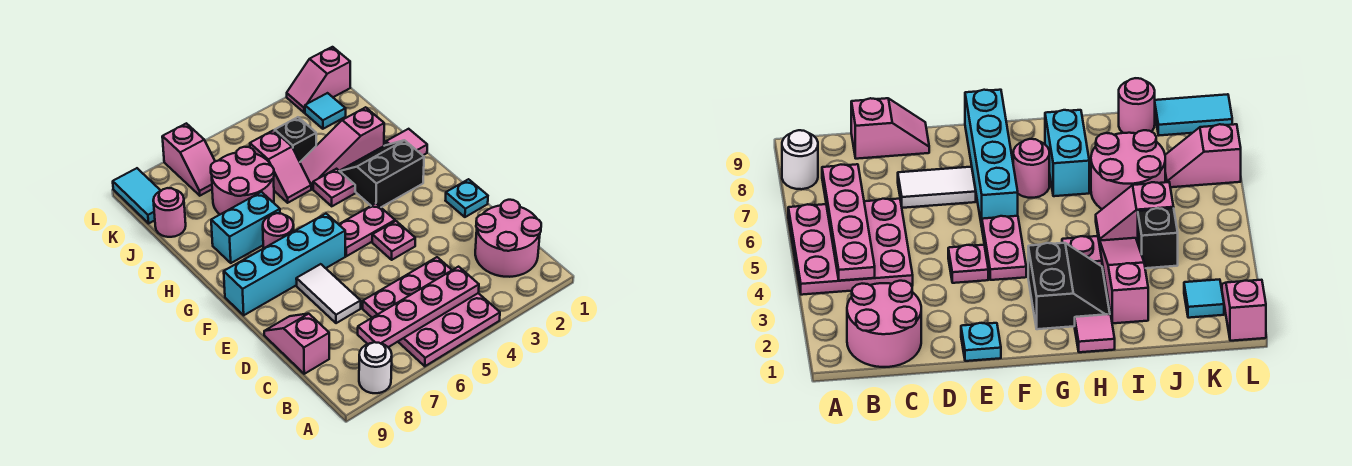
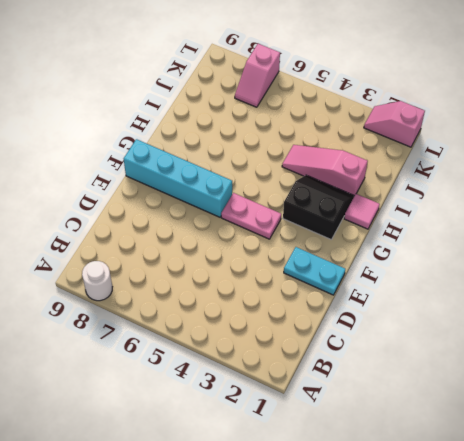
cyan 1x2 plate [284,247,345,295] -> cyan 1x1 plate [445,179,488,217]
none -> pink 3x3 plate [363,257,500,366]
none -> pink 2x2 round brick [475,200,541,277]
none -> pink 1x2 slope [264,314,329,374]

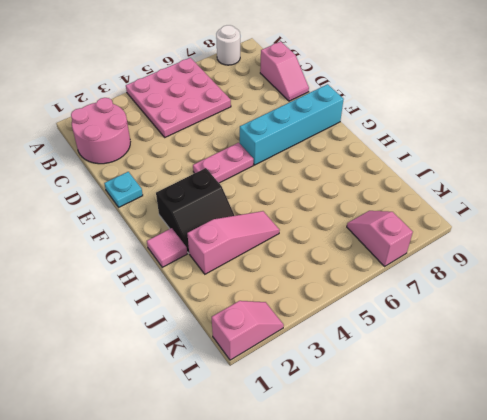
none -> white 1x2 tile [296,264,361,323]
none -> pink 1x1 plate [372,221,415,260]
none -> pink 1x1 round brick [263,213,294,248]

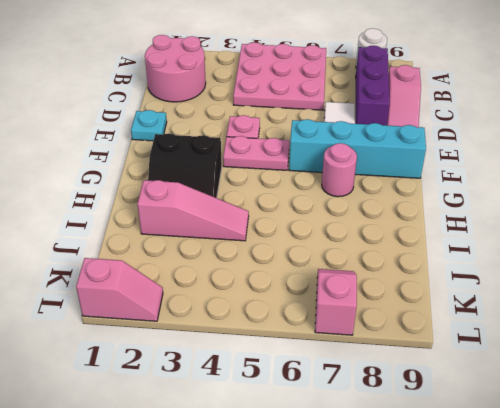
purple 1x3 brick [356,46,390,125] -> none
none -> pink 1x1 tile [386,129,427,155]
none -> pink 1x1 plate [313,169,355,206]
none -> cyan 1x2 brick [211,192,280,263]

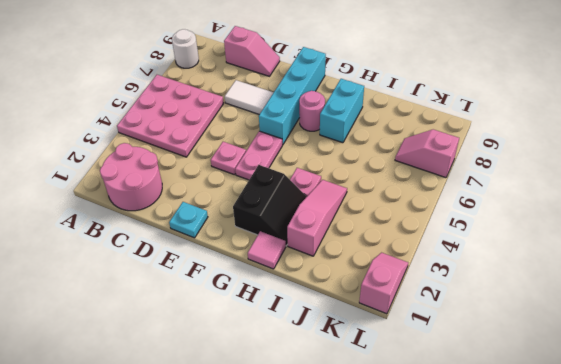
none -> pink 1x2 slope [250,130,311,203]
none -> pink 2x2 round brick [211,147,274,214]
none -> black 1x1 brick [275,117,316,162]

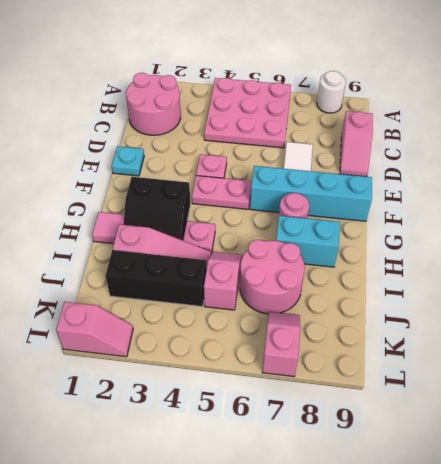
black 1x3 brick [105,250,207,307] -> black 1x1 brick [275,117,316,162]
none -> pink 1x1 round brick [153,188,186,237]
none -> cyan 1x1 tile [305,93,346,129]
none -> cyan 1x2 tile [113,168,161,223]

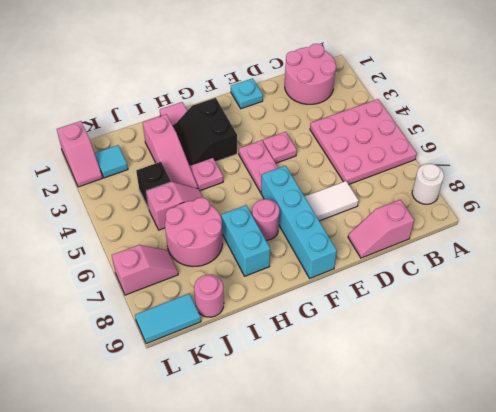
none -> pink 1x4 plate [358,267,479,347]

